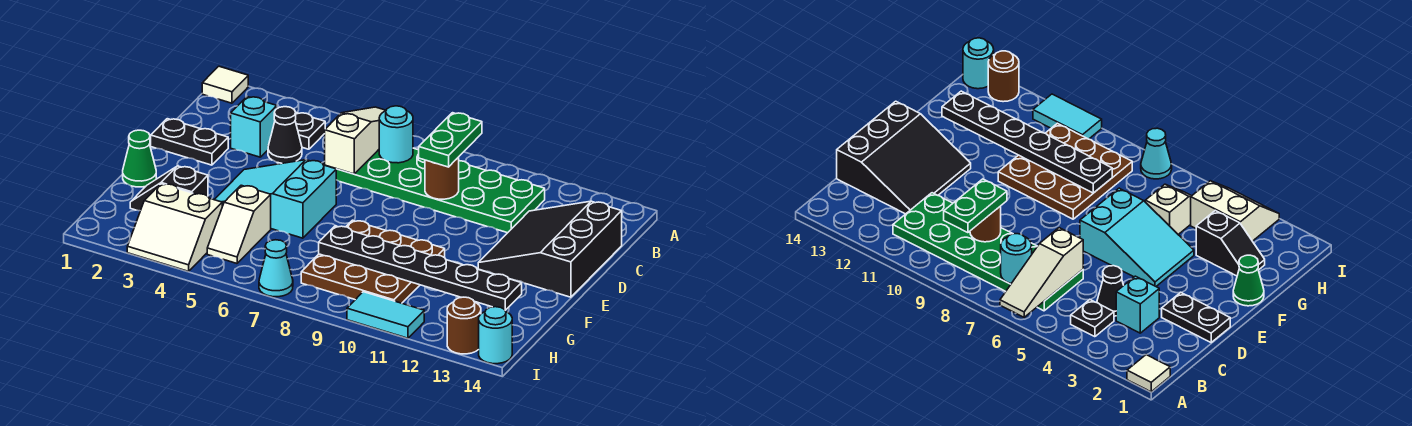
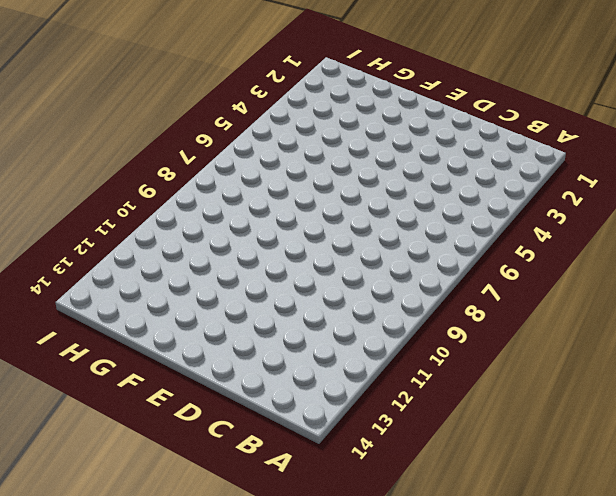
none -> white 1x1 tile [202,66,248,103]
none -> black 1x1 plate [295,113,325,149]
none -> green 2x6 plate [325,148,545,233]

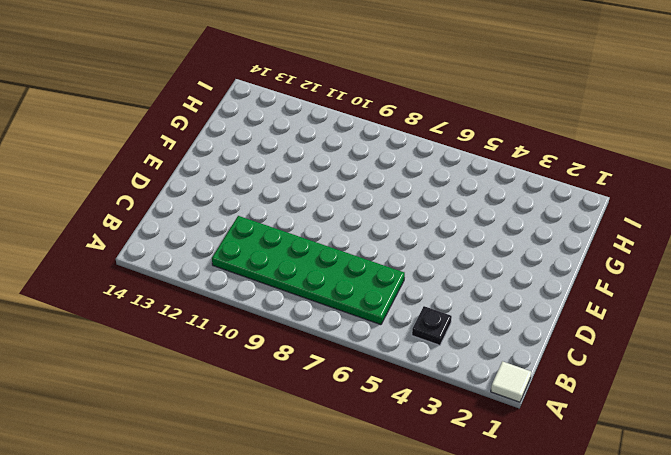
none -> cyan 1x1 brick [231,97,277,157]
none -> black 1x1 cone [268,107,302,163]
none -> black 3x3 slope [478,201,622,297]

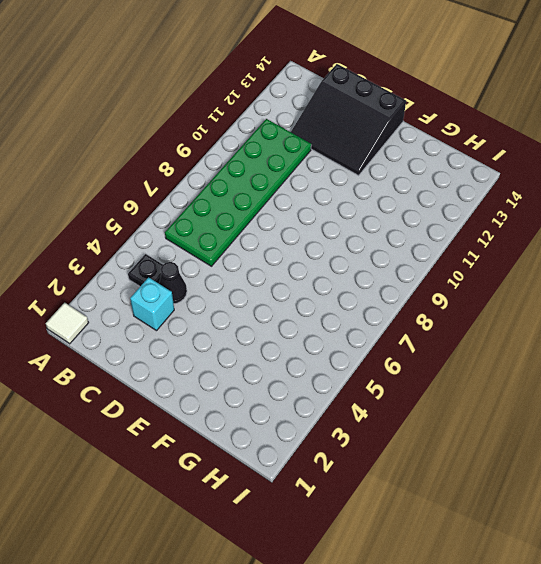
none -> black 1x2 plate [151,119,228,165]
none -> cyan 2x3 slope [214,160,336,238]
none -> green 1x1 cone [123,130,156,187]

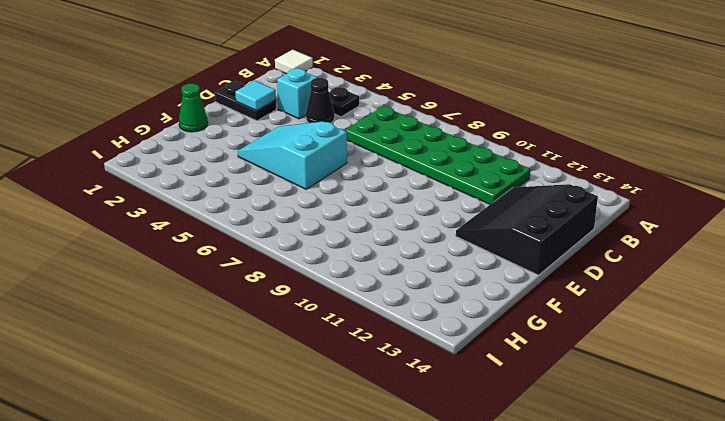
cyan 1x1 tile [235,81,276,111] -> none
none -> brown 3x3 plate [301,220,445,303]
none -> black 1x2 slope [130,166,208,211]
none -> white 1x2 slope [207,185,271,263]

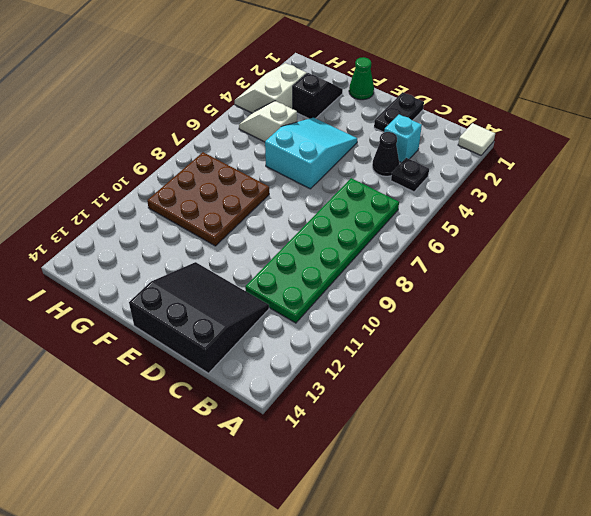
none -> cyan 1x1 cone [259,240,293,297]
none -> cyan 1x2 tile [347,292,424,338]
none -> brown 1x1 round brick [447,297,481,354]

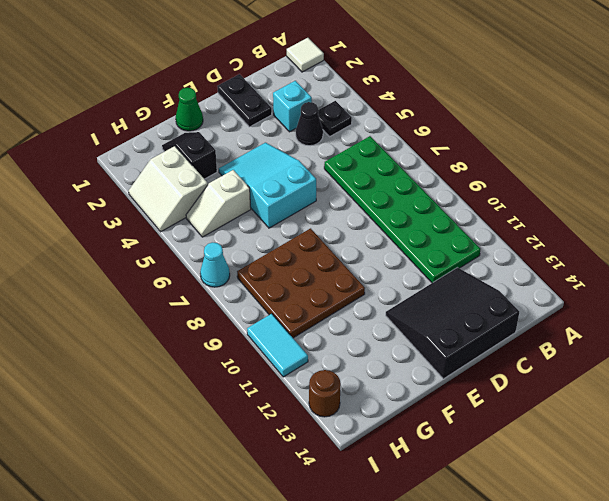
none -> cyan 1x1 round brick [479,307,512,364]
none -> white 1x3 slope [325,107,386,174]
none -> cyan 1x1 round brick [379,106,413,163]

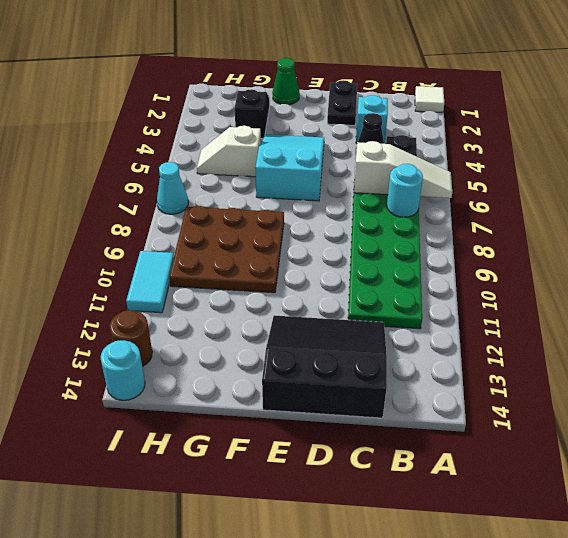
none -> white 2x2 slope [127,184,222,271]
none -> brown 1x1 round brick [425,157,459,199]
none -> black 1x6 plate [319,226,522,310]

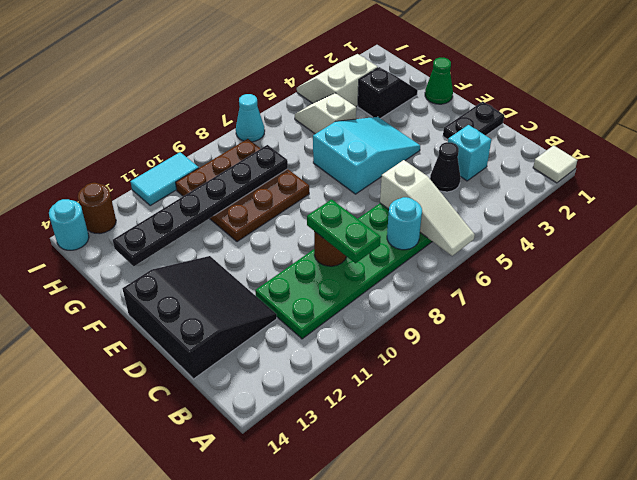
none -> black 1x1 plate [295,113,325,149]

